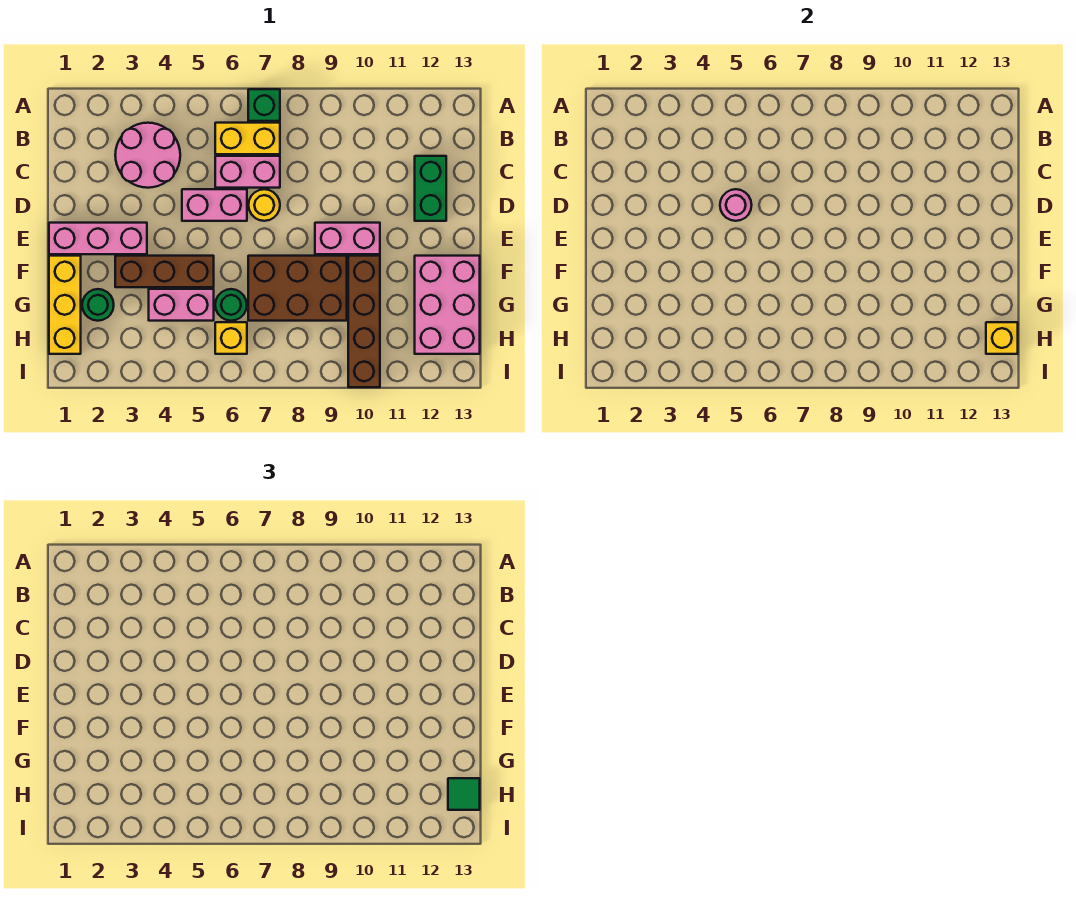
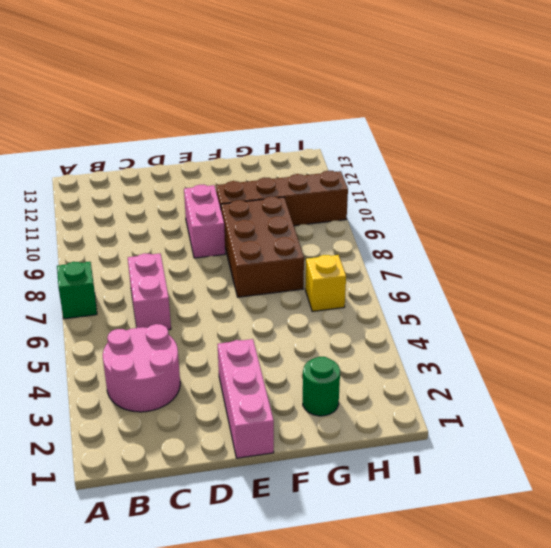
none -> yellow 1x2 brick [215,123,280,154]
none -> green 1x2 brick [415,156,446,221]
none -> pink 1x2 brick [182,189,247,221]

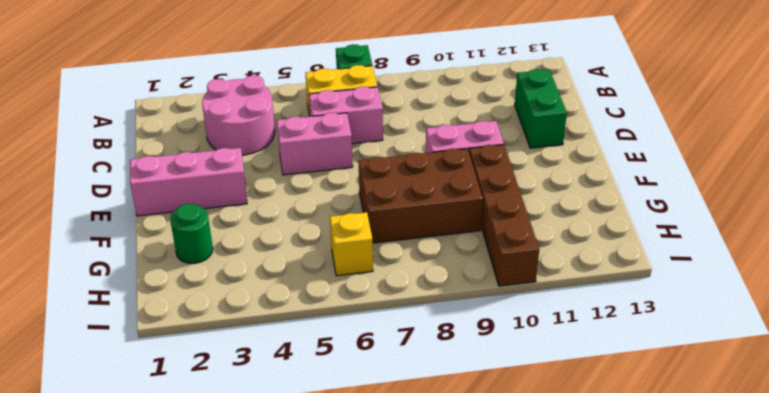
none -> yellow 1x1 round brick [249,189,280,221]
none -> yellow 1x3 brick [49,256,81,354]
none -> brown 1x3 brick [115,256,214,287]

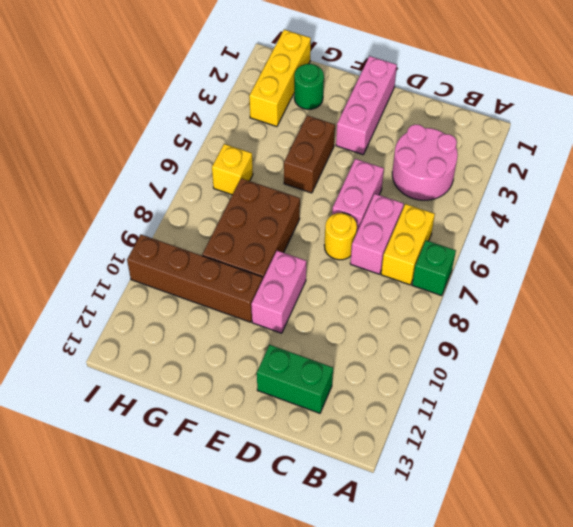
brown 1x2 brick [284,116,335,193] -> brown 1x3 brick [115,256,214,287]
yellow 1x3 brick [249,30,311,126] -> yellow 1x3 brick turned to [49,256,81,354]
none -> pink 2x3 brick [415,256,480,354]
none -> pink 1x2 brick [149,289,214,321]
none -> green 1x1 round brick [215,289,247,321]

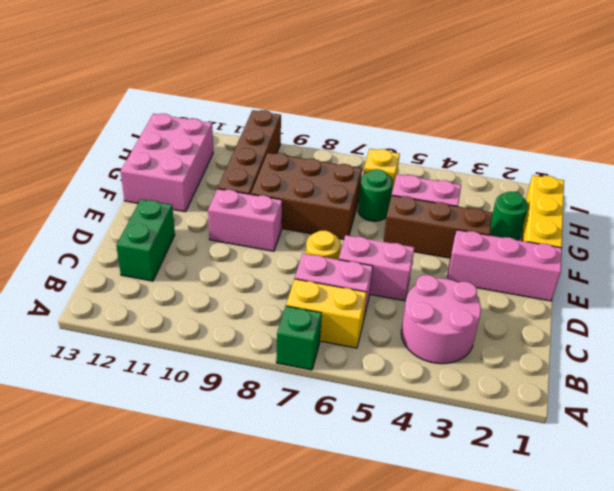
none -> pink 1x1 round brick [720,189,752,221]
none -> yellow 1x1 brick [986,322,1018,354]
none -> green 1x1 tile [448,778,480,810]

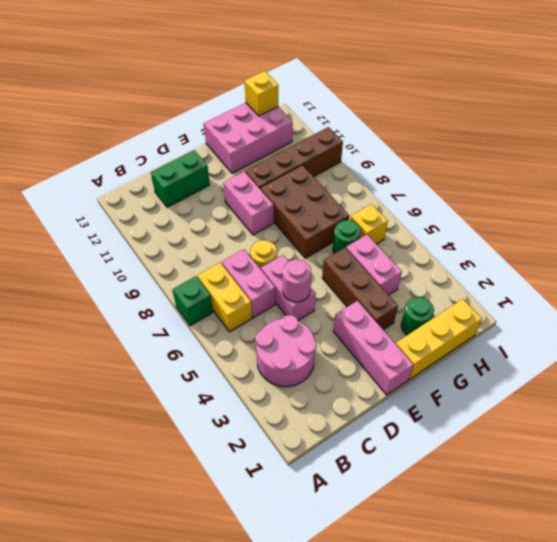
none -> green 1x1 tile [448,778,480,810]

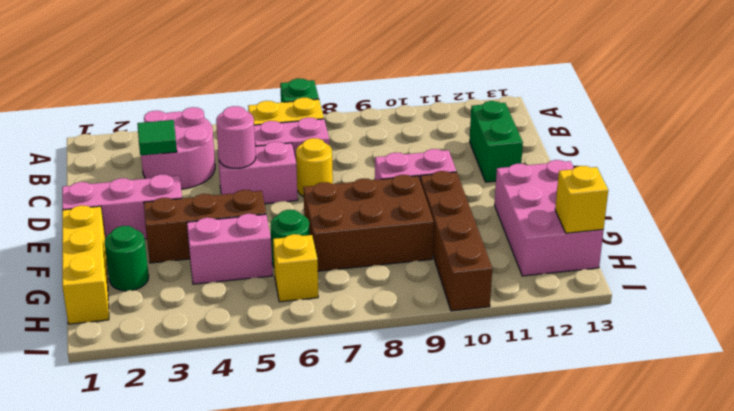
green 1x1 tile [137,120,177,155] -> green 1x1 tile moved to [448,778,480,810]

